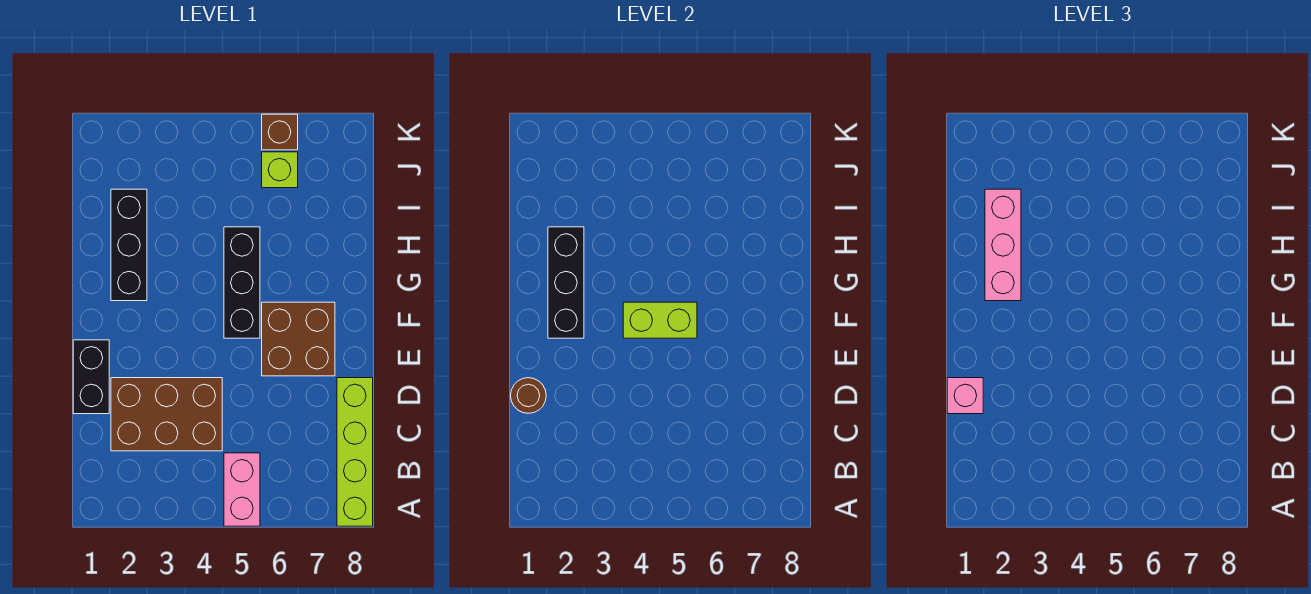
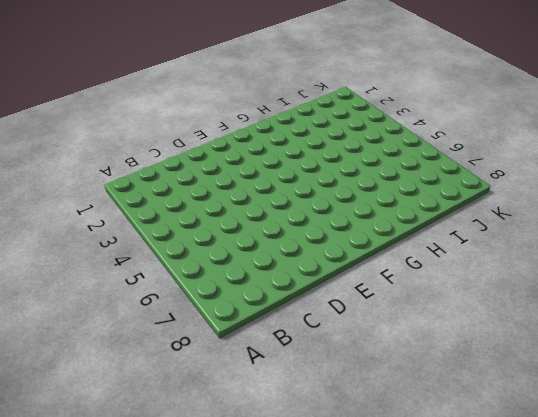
none -> pink 1x2 brick [224,453,260,526]
none -> lime 1x4 brick [337,378,373,526]
none -> brown 2x3 brick [111,378,222,451]

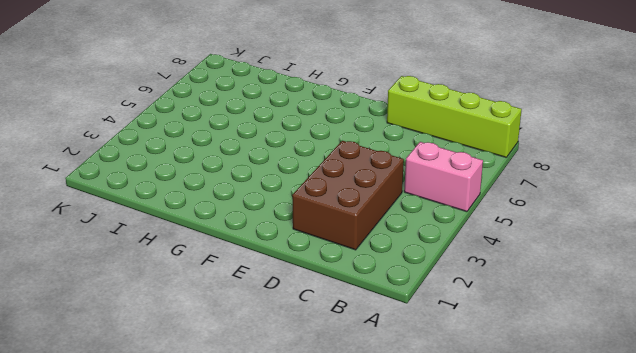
none -> black 1x2 brick [73,340,109,414]
none -> brown 2x2 brick [262,302,335,376]
none -> black 1x3 brick [224,227,260,338]

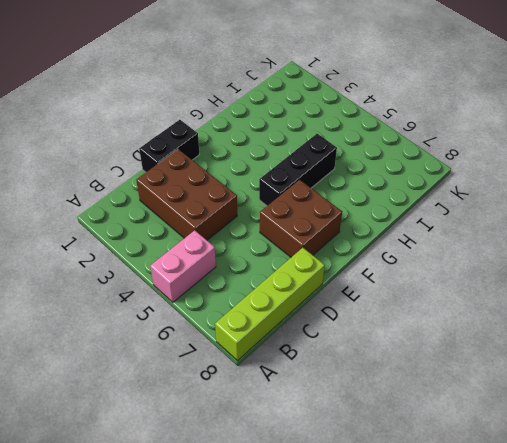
none -> black 1x3 brick [111,189,147,301]
none -> lime 1x1 brick [262,152,298,188]
none -> brown 1x1 brick [262,114,298,150]

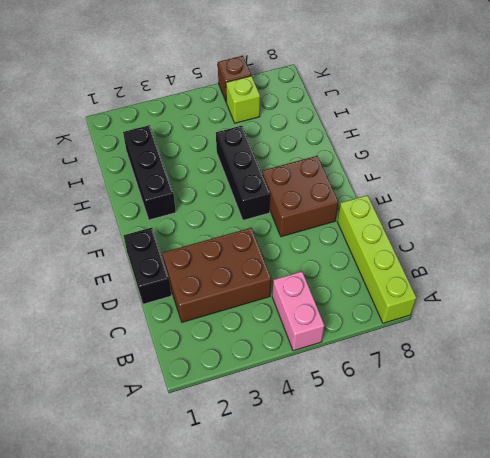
none -> brown 1x1 round brick [511,378,546,413]
none -> black 1x3 brick [548,227,584,338]
none -> lime 1x2 brick [623,302,697,338]

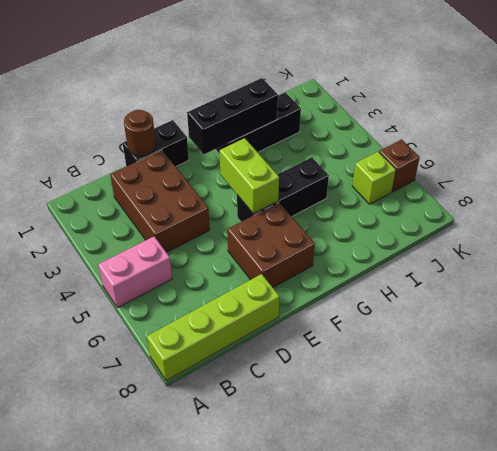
none -> pink 1x1 brick [947,378,983,414]
none -> pink 1x3 brick [985,189,1021,301]

